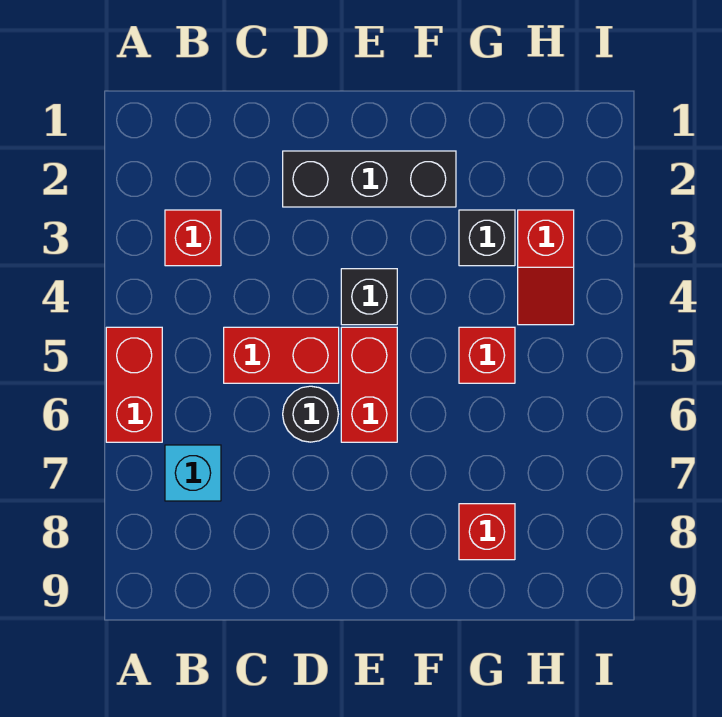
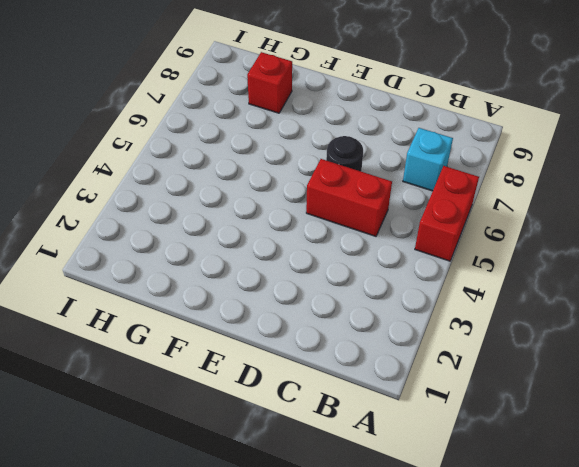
none -> red 1x1 brick [165,210,221,266]
none -> black 1x3 brick [283,151,456,207]
none -> black 1x1 brick [341,269,397,325]

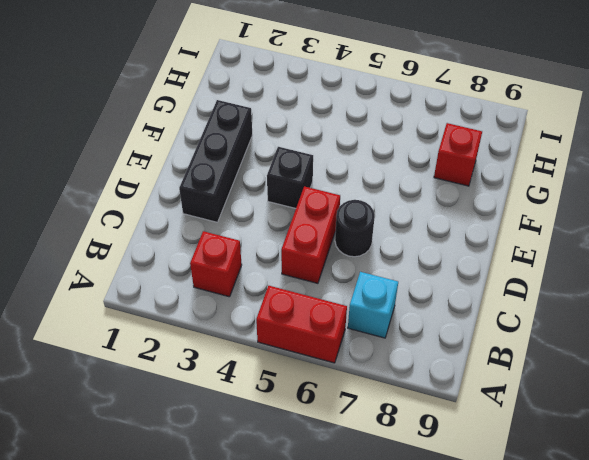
none -> red 1x2 brick [341,327,397,442]
none -> black 1x1 brick [459,210,515,266]
none -> red 1x1 brick [459,327,515,383]

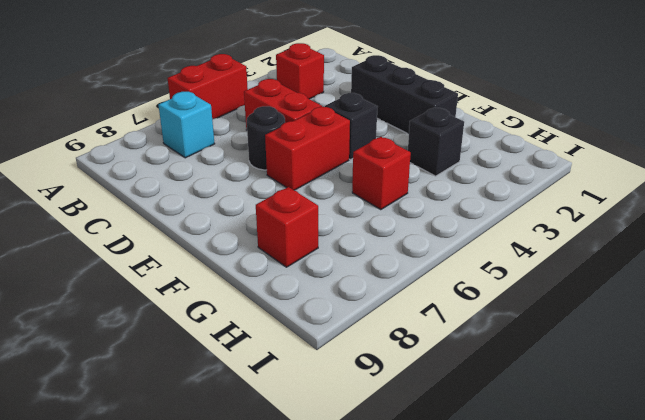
none -> red 1x2 slope [518,210,574,325]

